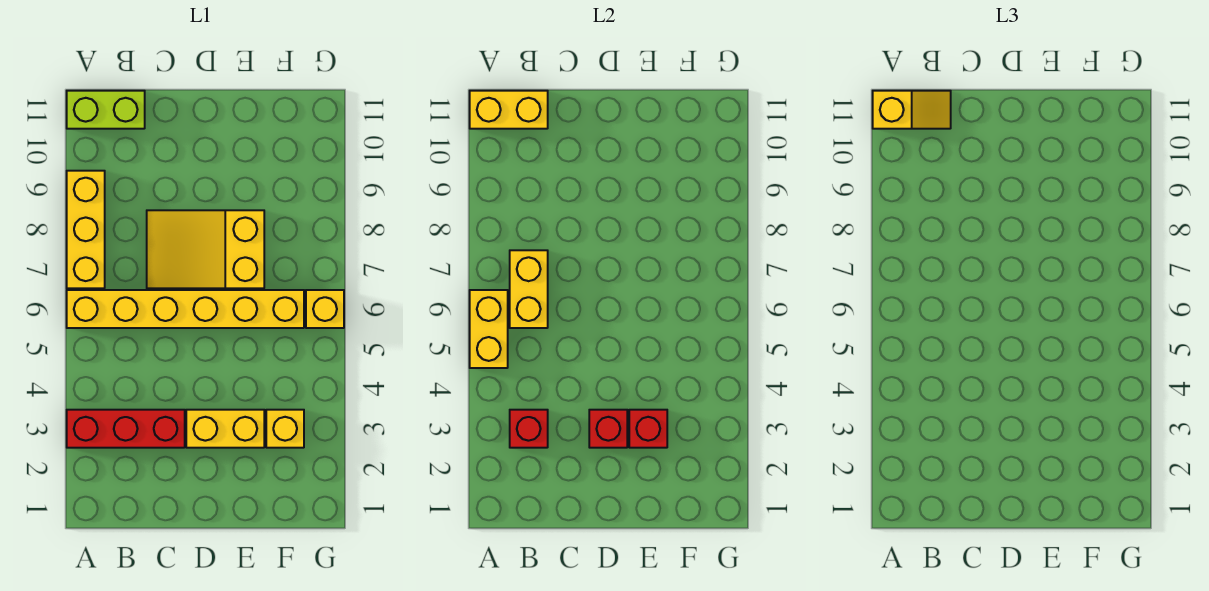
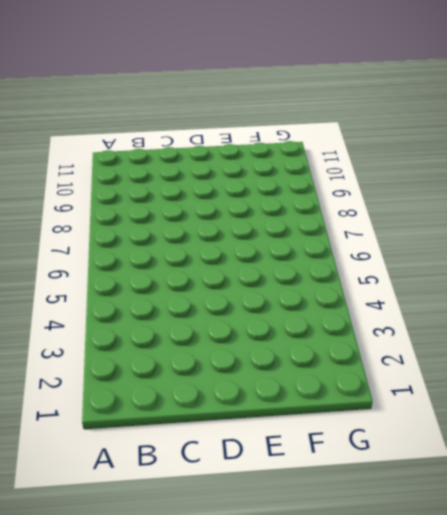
none -> red 1x3 brick [67,410,185,448]
none -> yellow 1x6 brick [67,290,304,328]
none -> yellow 1x3 brick [67,171,105,288]

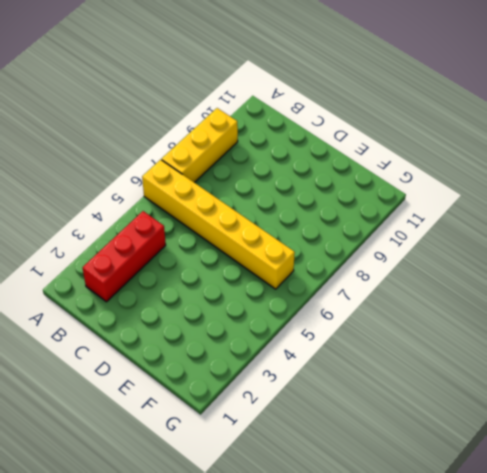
red 1x3 brick [83,211,166,302] -> red 1x3 brick turned to [67,410,185,448]
none -> lime 1x2 brick [67,91,145,129]
none -> yellow 2x3 slope [147,210,264,288]
none -> yellow 1x2 brick [186,410,264,448]

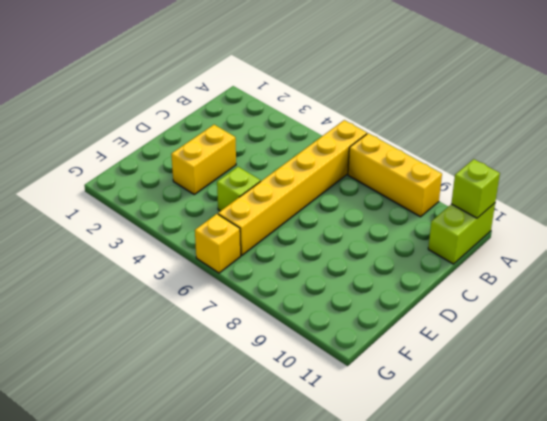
lime 1x1 brick [451,159,500,218] -> yellow 1x2 brick [470,91,548,129]
lime 1x1 brick [217,167,261,211] -> none
none -> red 1x3 brick [67,410,185,448]
none -> yellow 2x3 slope [147,210,264,288]
none -> yellow 1x1 brick [266,410,304,448]

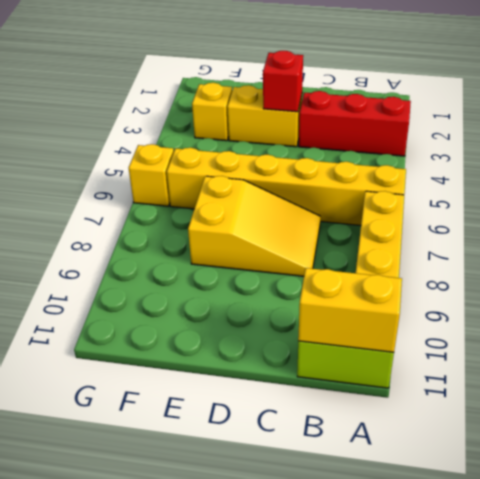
none -> yellow 1x2 brick [470,290,508,368]
none -> red 1x1 brick [510,410,548,448]
none -> yellow 1x2 brick [510,250,548,328]

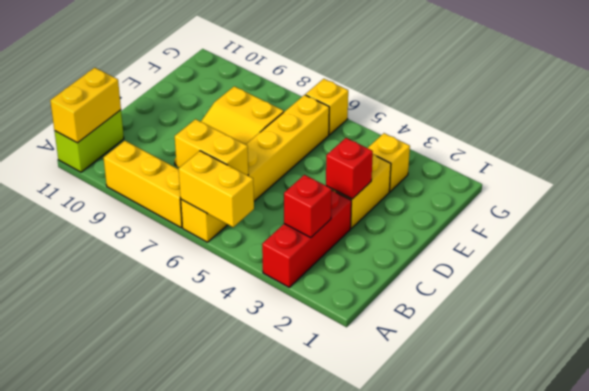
none -> red 1x1 brick [629,410,667,448]
none -> yellow 1x2 slope [873,91,951,129]

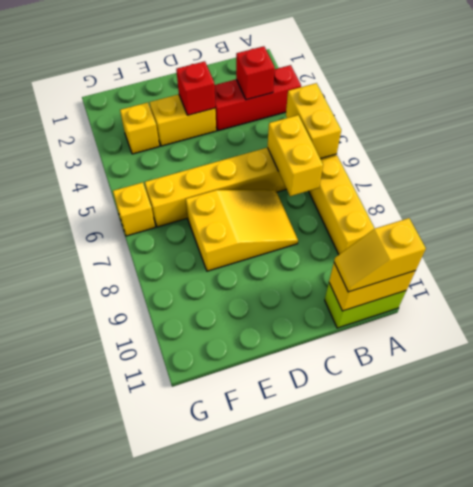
none -> red 1x1 brick [629,410,667,448]

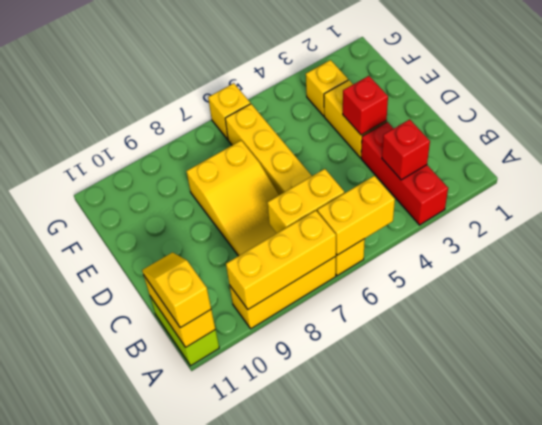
yellow 1x3 brick [226,211,336,309] -> none
none -> red 1x1 brick [629,410,667,448]

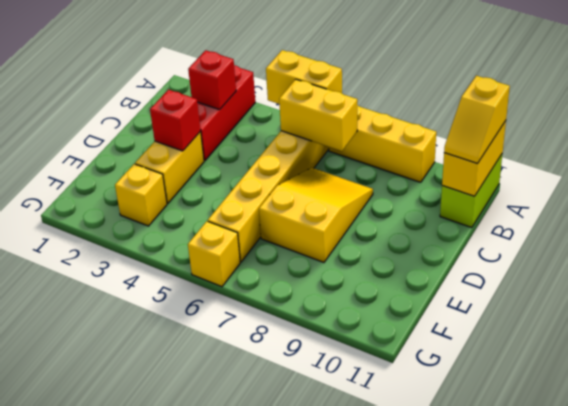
none -> red 1x1 brick [629,410,667,448]

